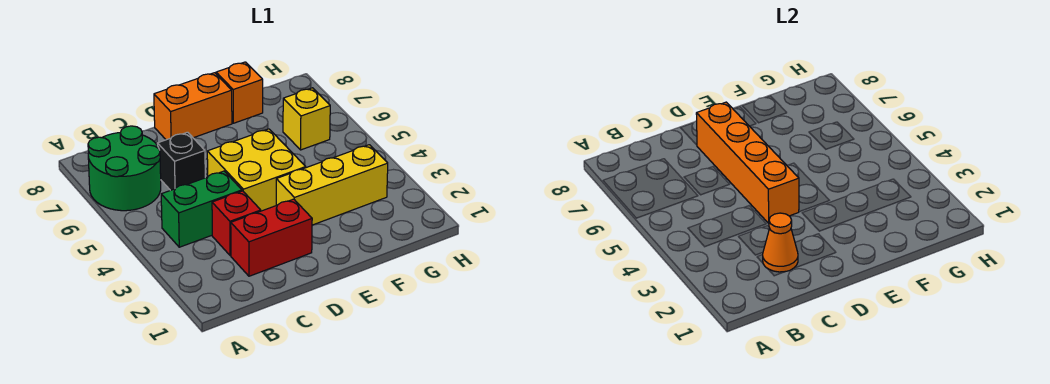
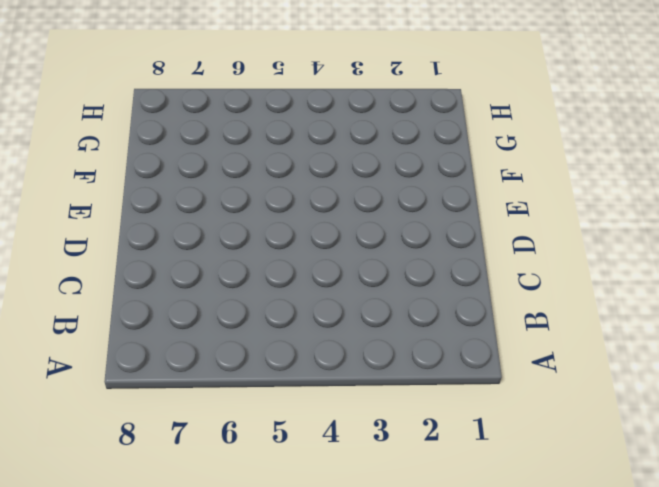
none -> green 2x2 round brick [88,126,161,211]
none -> green 1x2 brick [161,171,242,247]
none -> red 1x2 brick [231,199,312,276]

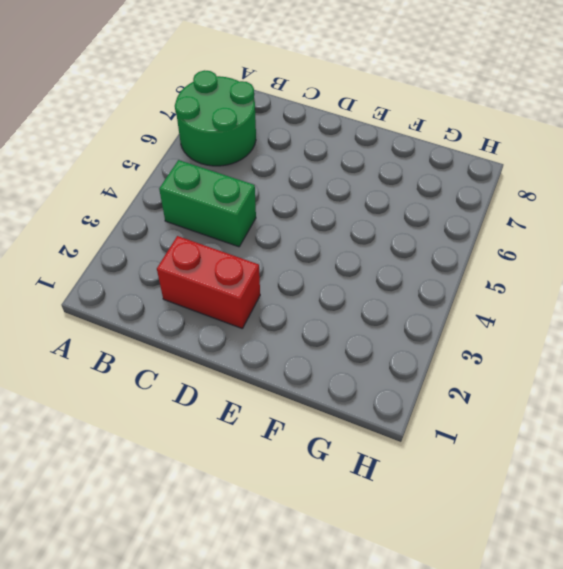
none -> red 1x1 brick [212,191,261,256]
none -> black 1x1 brick [157,132,205,190]
none -> yellow 2x2 brick [207,129,306,211]

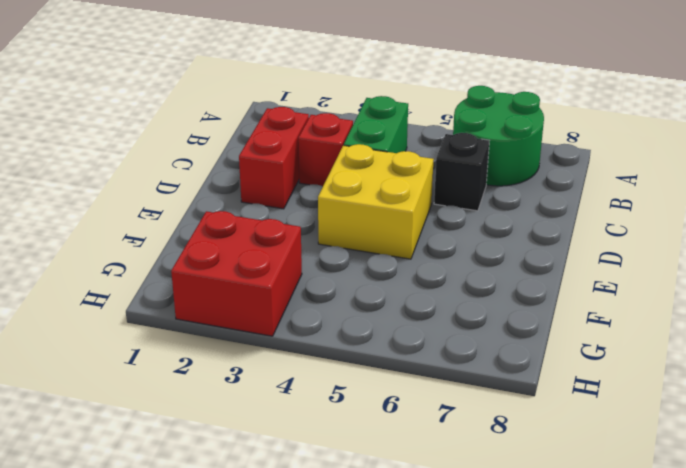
red 2x2 brick [171,211,302,336] -> yellow 1x3 brick [276,145,388,225]
none -> orange 1x2 brick [154,73,232,140]
none -> orange 1x1 brick [216,62,263,123]
none -> yellow 1x1 brick [283,88,330,150]

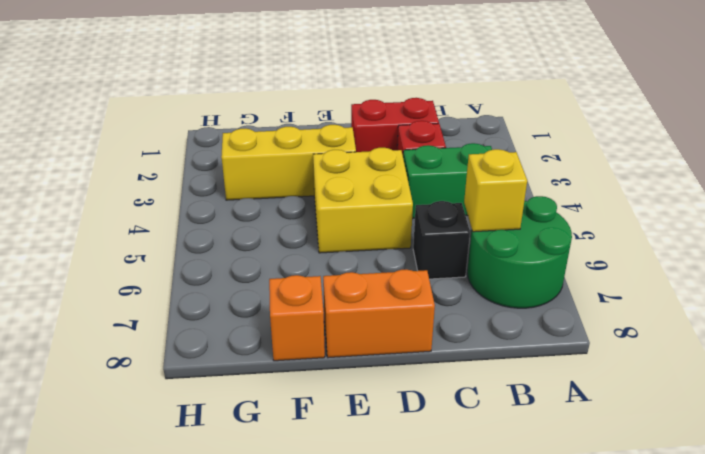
yellow 1x1 brick [464,149,527,232] -> yellow 1x1 brick moved to [283,88,330,150]
none -> orange 1x1 cone [763,213,798,272]
none -> orange 1x4 brick [696,102,799,223]

